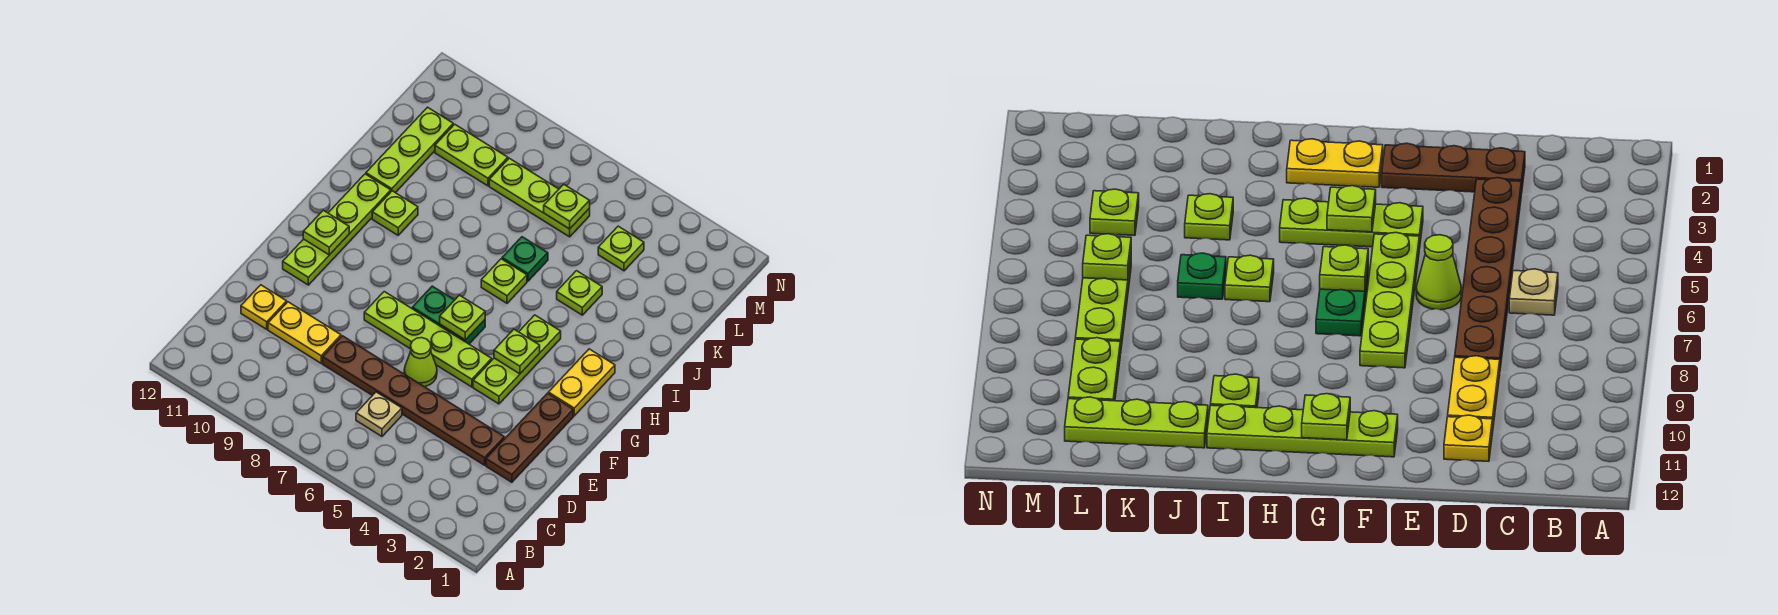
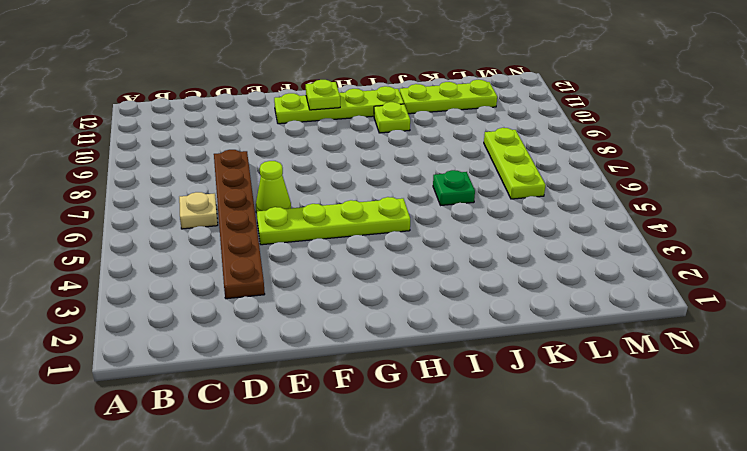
lime 1x4 plate [257,197,410,245] -> lime 1x4 plate turned to [364,292,492,387]
none -> brown 1x3 plate [486,393,573,482]
none -> yellow 1x2 plate [268,302,341,363]
none -> yellow 1x1 plate [241,285,287,329]

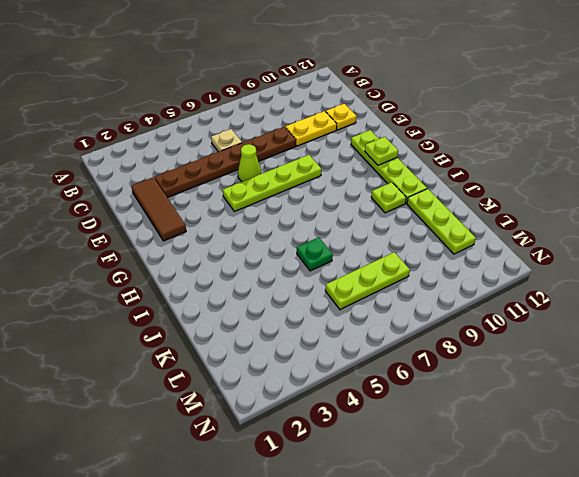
brown 1x3 tile [131,177,186,241] -> brown 1x3 plate [486,393,573,482]
none -> lime 1x3 plate [473,315,561,404]
none -> yellow 1x2 plate [548,349,615,416]
none -> green 1x2 plate [412,286,485,344]

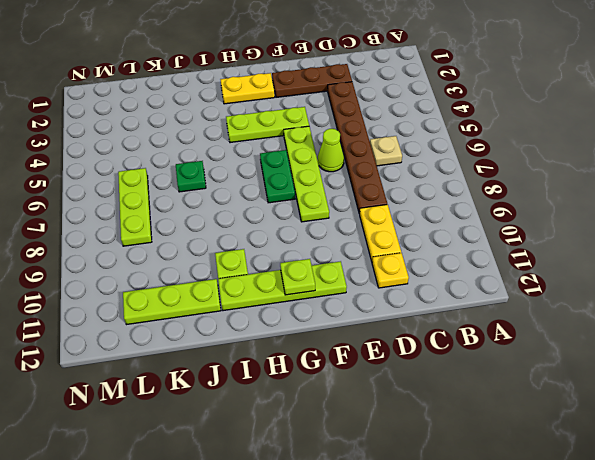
none -> lime 1x1 plate [481,259,527,303]
none -> lime 1x1 plate [557,271,602,315]
none -> lime 1x1 plate [598,226,644,271]

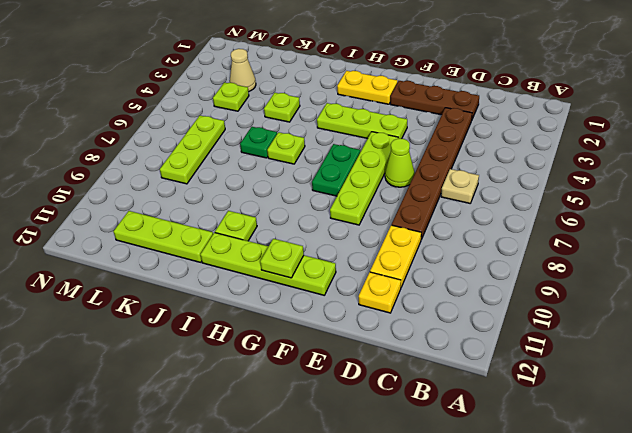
tan 1x1 cone [230,49,256,91] -> none
none -> lime 1x2 plate [435,124,508,186]
none -> lime 1x1 plate [494,329,540,374]
none -> lime 1x1 plate [440,295,485,340]

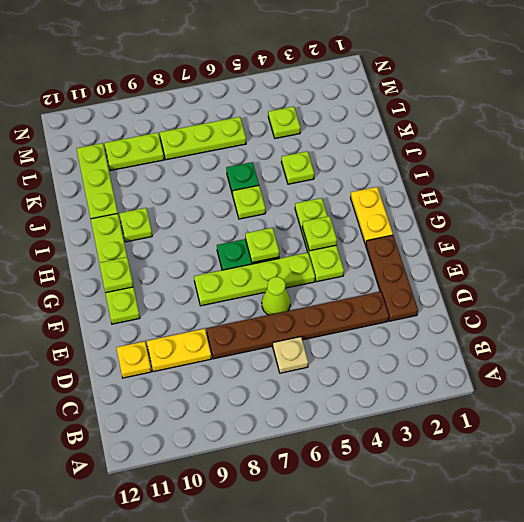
none -> lime 1x1 plate [544,184,590,229]

